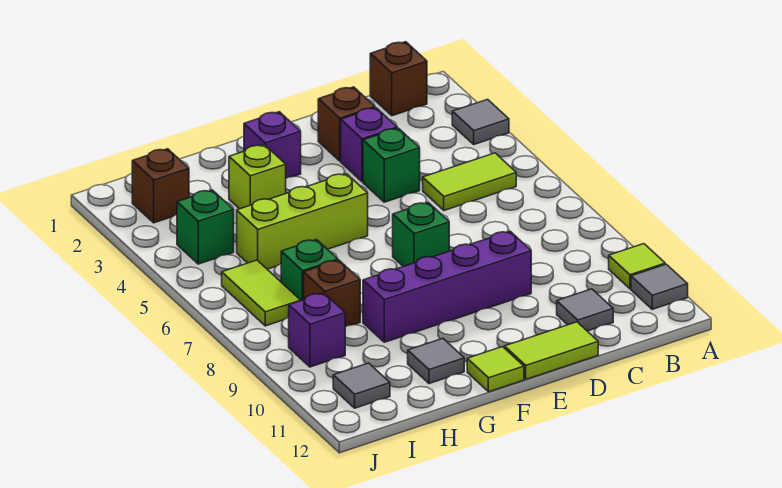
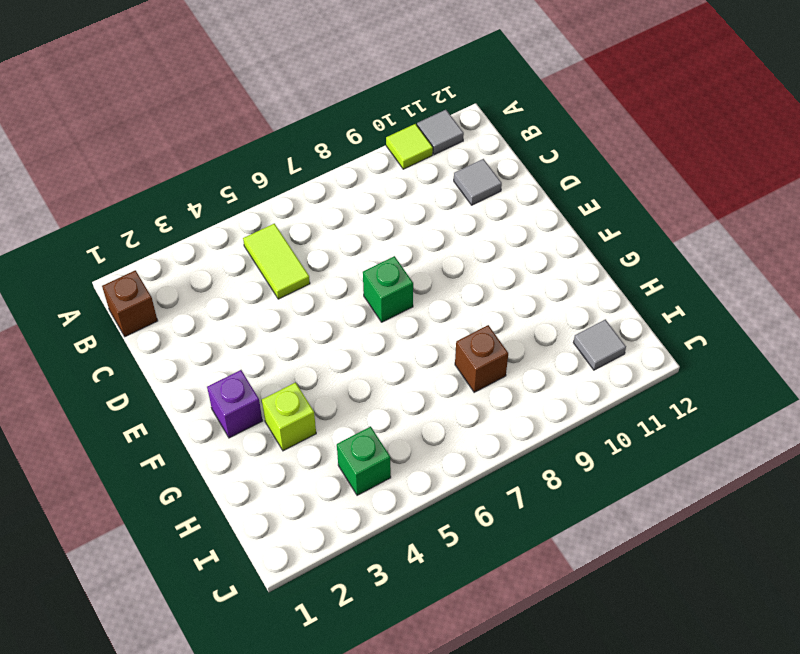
none -> grey 1x1 tile [452,99,509,144]
none -> brown 1x1 brick [318,87,375,161]
none -> purple 1x1 brick [341,108,397,182]

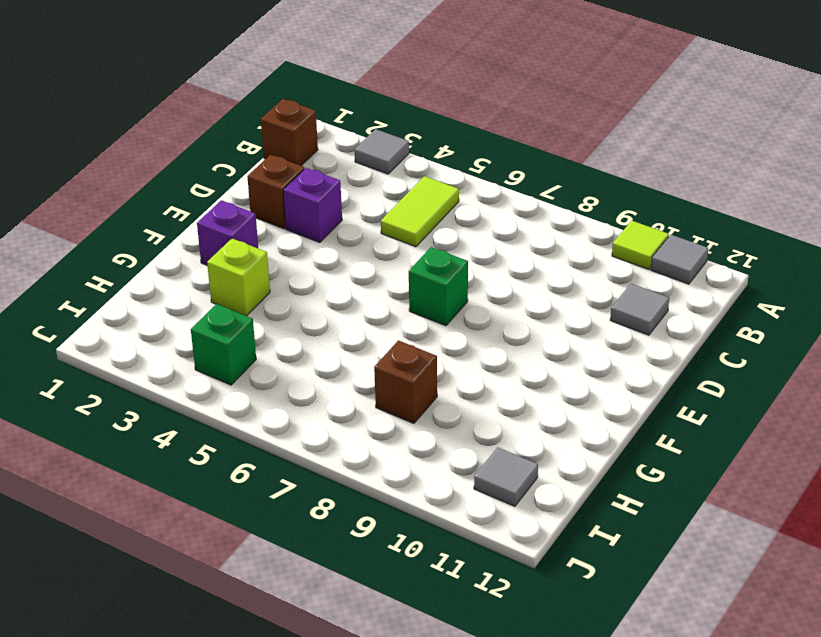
none -> green 1x1 brick [363,128,420,202]
none -> purple 1x4 brick [363,231,531,342]
none -> lime 1x2 tile [504,322,598,379]

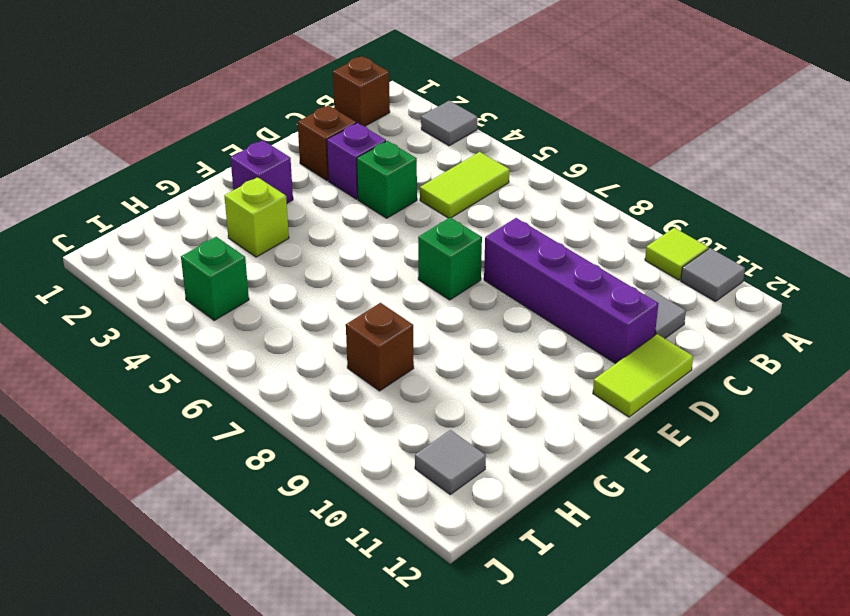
purple 1x4 brick [484,218,659,364] -> purple 1x4 brick turned to [363,231,531,342]
none -> lime 1x3 brick [237,174,368,269]
none -> lime 1x1 tile [467,347,524,392]
none -> grey 1x1 tile [408,339,464,384]

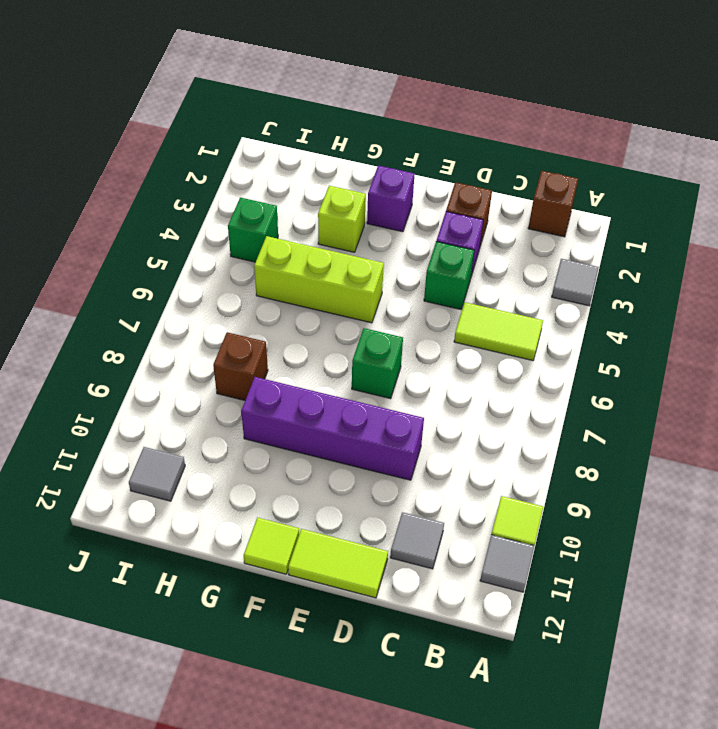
none -> grey 1x1 tile [408,339,464,384]
none -> green 1x1 brick [281,240,338,300]
none -> brown 1x1 brick [132,149,189,223]

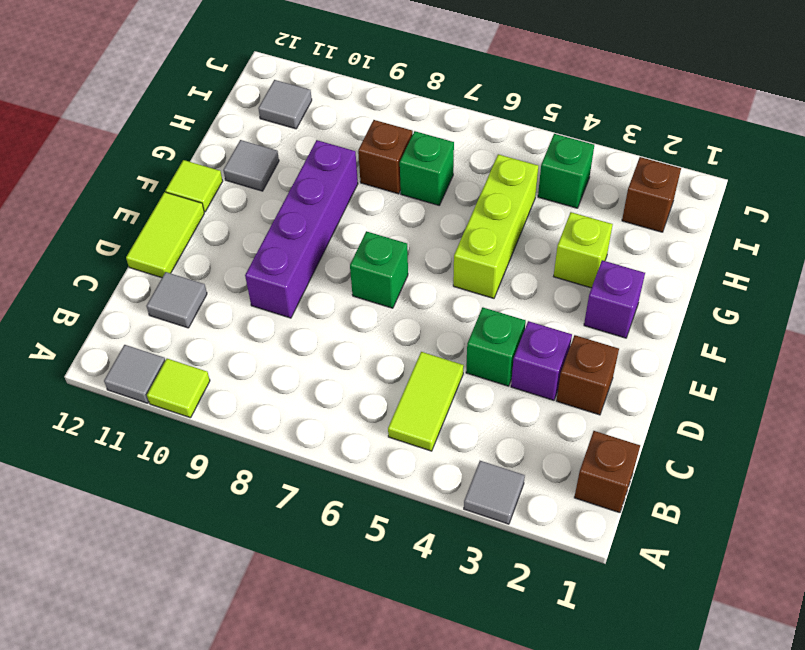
none -> lime 1x2 tile [222,260,301,326]
none -> purple 1x1 brick [289,293,345,367]

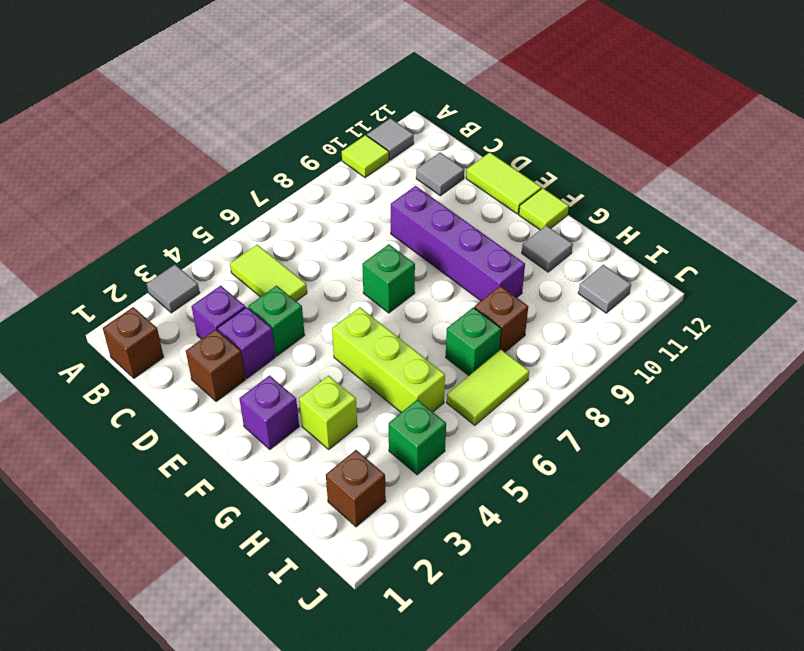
purple 1x1 brick [192,286,246,339] -> purple 1x1 brick moved to [289,293,345,367]

